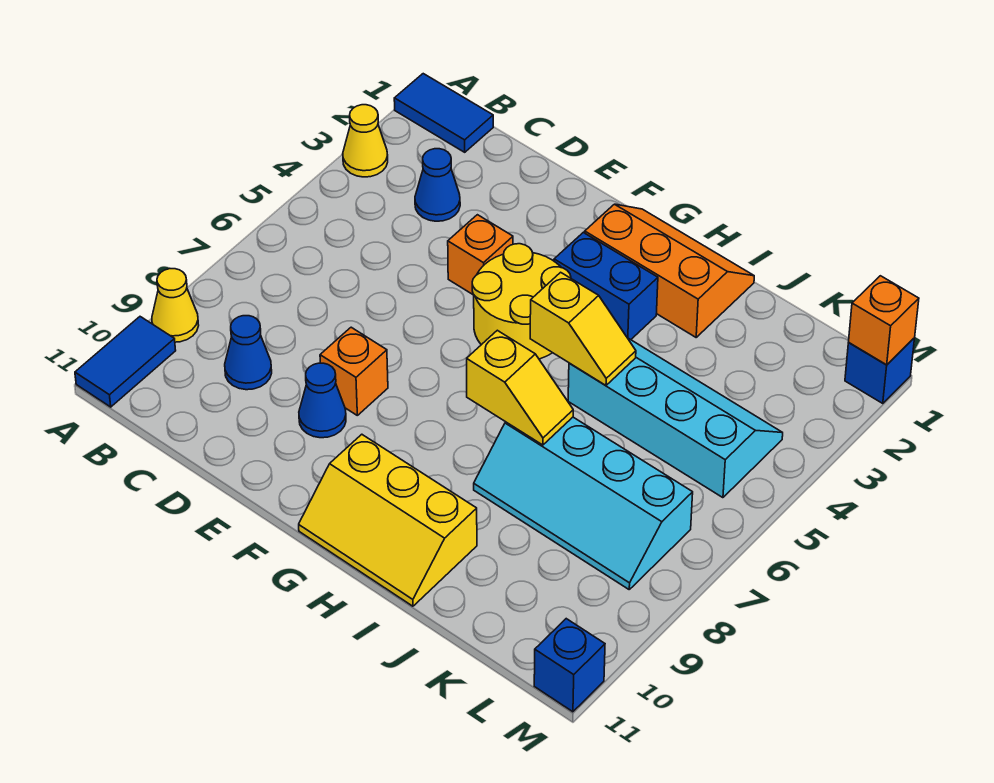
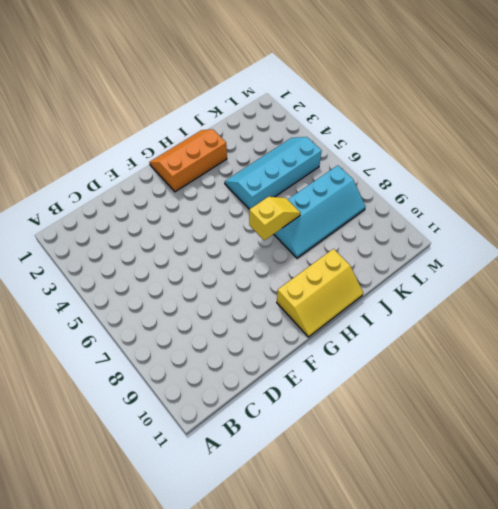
none -> blue 1x2 tile [394,74,493,152]
none -> yellow 1x1 cone [343,105,388,177]
none -> yellow 1x1 cone [152,269,199,342]

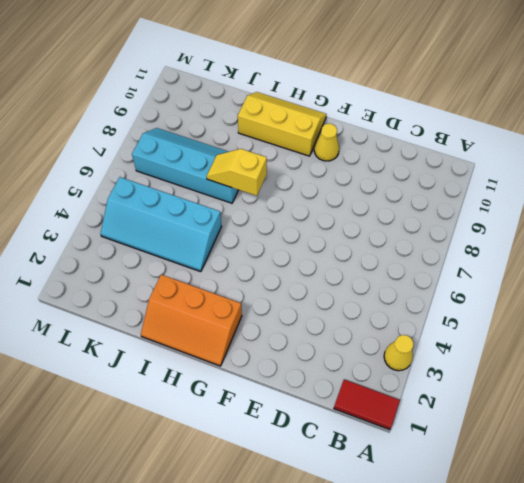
red 1x2 tile [334,379,400,430] -> blue 1x2 tile [394,74,493,152]
yellow 1x1 cone [314,124,339,161] -> yellow 1x1 cone moved to [152,269,199,342]
none -> blue 1x2 tile [75,317,176,407]
none -> blue 1x1 cone [415,149,460,221]
none -> blue 1x1 cone [225,316,272,390]

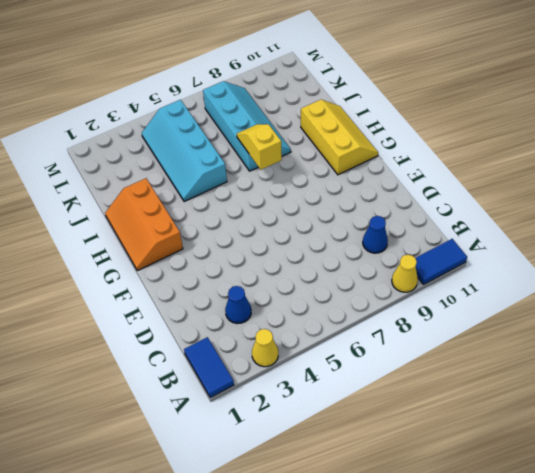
none -> orange 1x1 brick [448,215,513,295]
none -> orange 1x1 brick [320,327,388,415]
none -> blue 1x1 cone [299,363,346,438]

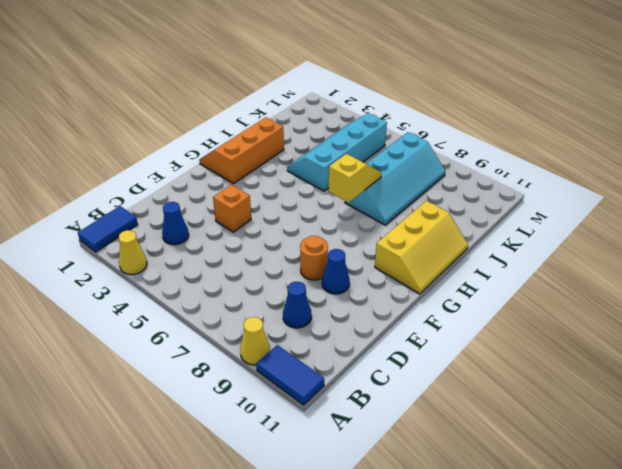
orange 1x1 round brick [300,236,328,280] -> orange 1x1 brick [320,327,388,415]
none -> yellow 2x2 round brick [472,244,571,359]
none -> blue 1x2 brick [554,232,658,340]
none -> blue 1x1 brick [845,338,915,403]

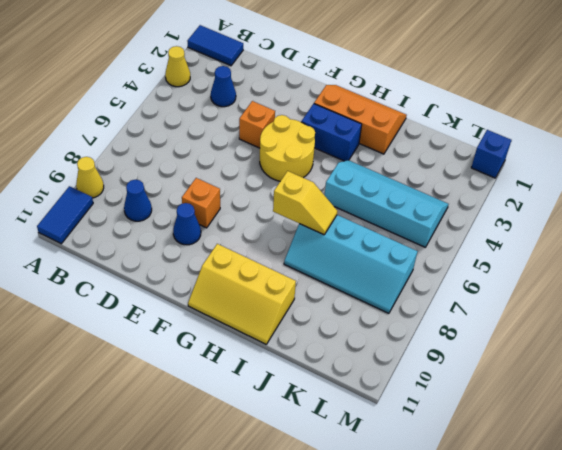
none -> blue 1x1 brick [534,619,605,712]
none -> yellow 1x2 slope [530,272,636,385]
none -> orange 1x1 brick [849,276,919,365]

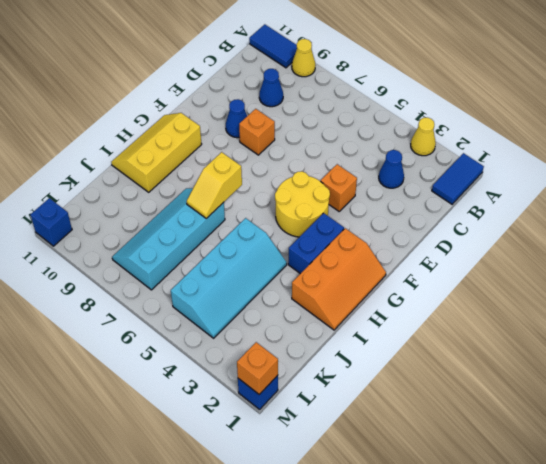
none -> yellow 1x2 slope [530,272,636,385]

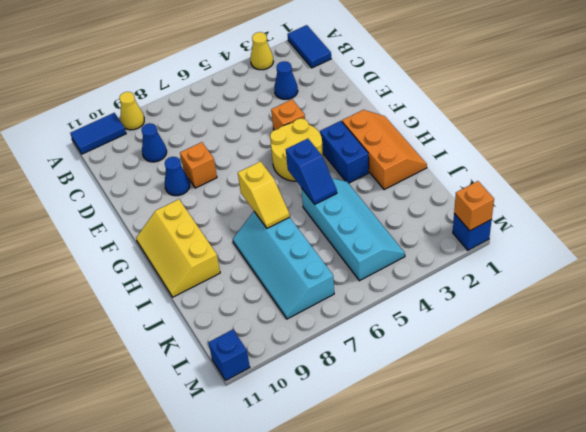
blue 1x2 slope [286,139,337,204] -> yellow 1x2 slope [530,272,636,385]

